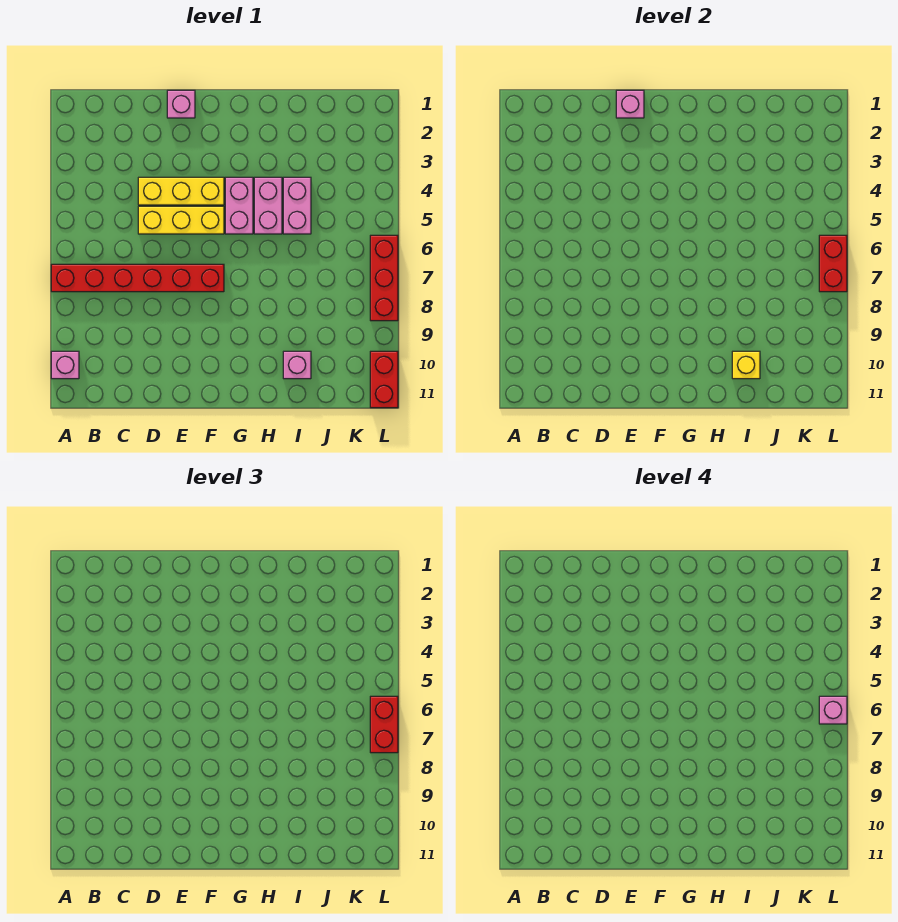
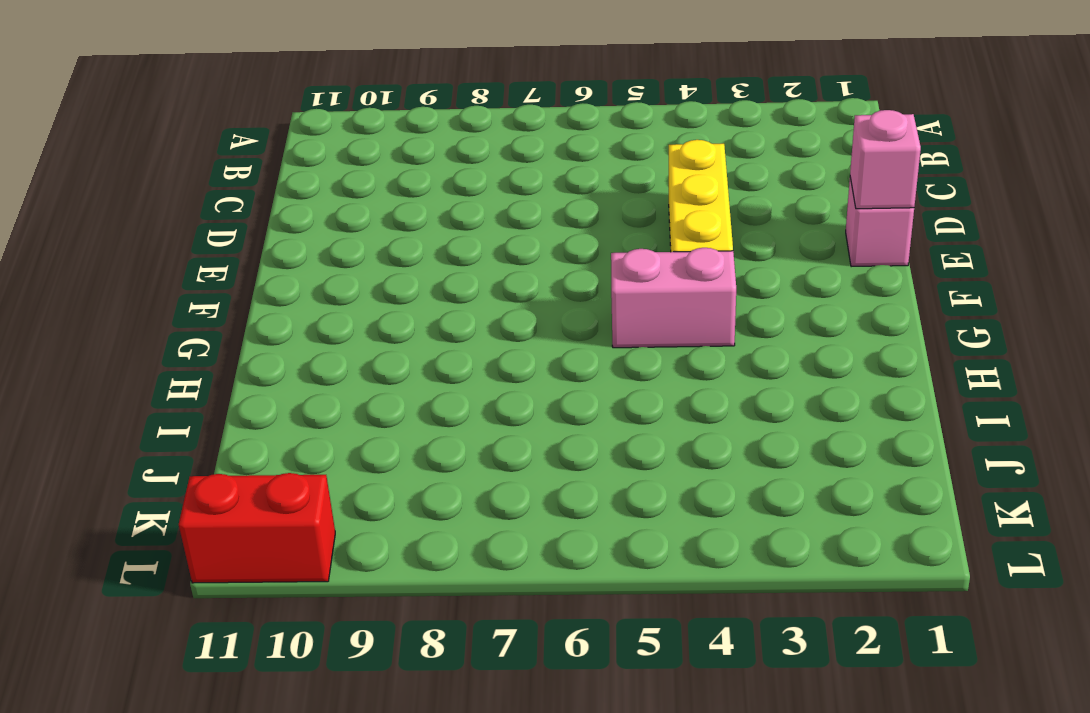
none -> red 1x6 brick [51,264,224,292]
none -> pink 1x1 brick [51,351,79,379]
none -> yellow 1x3 brick [138,206,224,234]

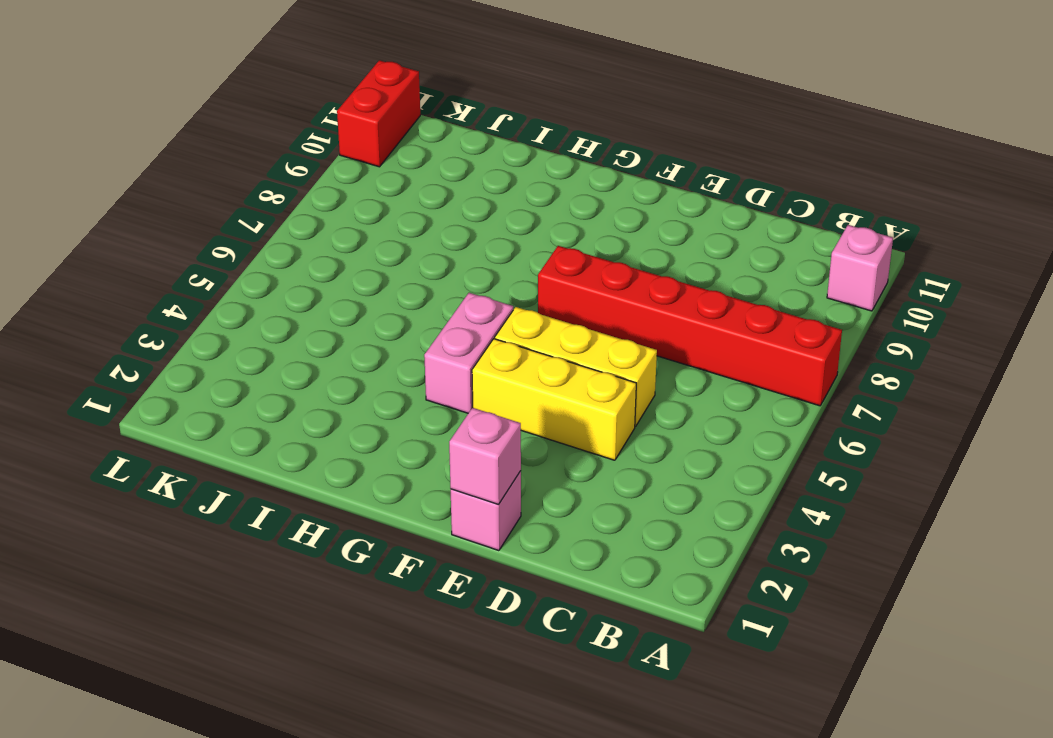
none -> pink 1x2 brick [254,177,282,234]
none -> pink 1x2 brick [283,177,311,234]
none -> pink 1x1 brick [283,351,311,379]

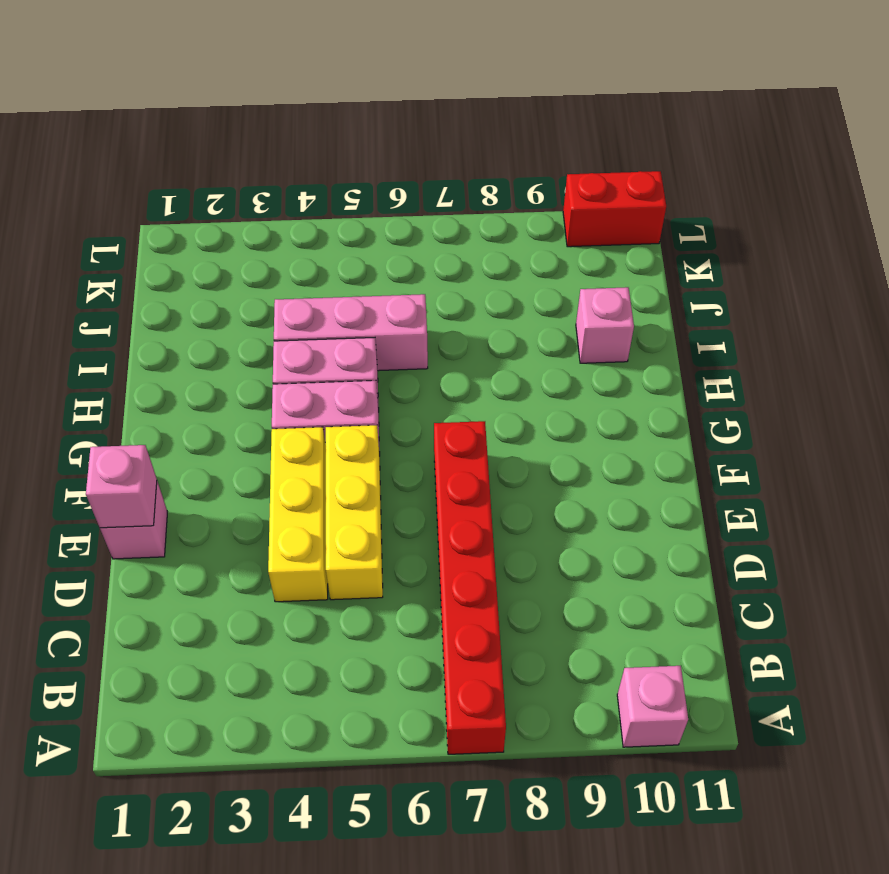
pink 1x3 brick [274,294,428,371] -> pink 1x2 brick [283,177,311,234]
none -> red 1x3 brick [370,235,398,321]
none -> yellow 1x1 brick [732,351,760,379]
none -> red 1x2 brick [819,235,847,292]

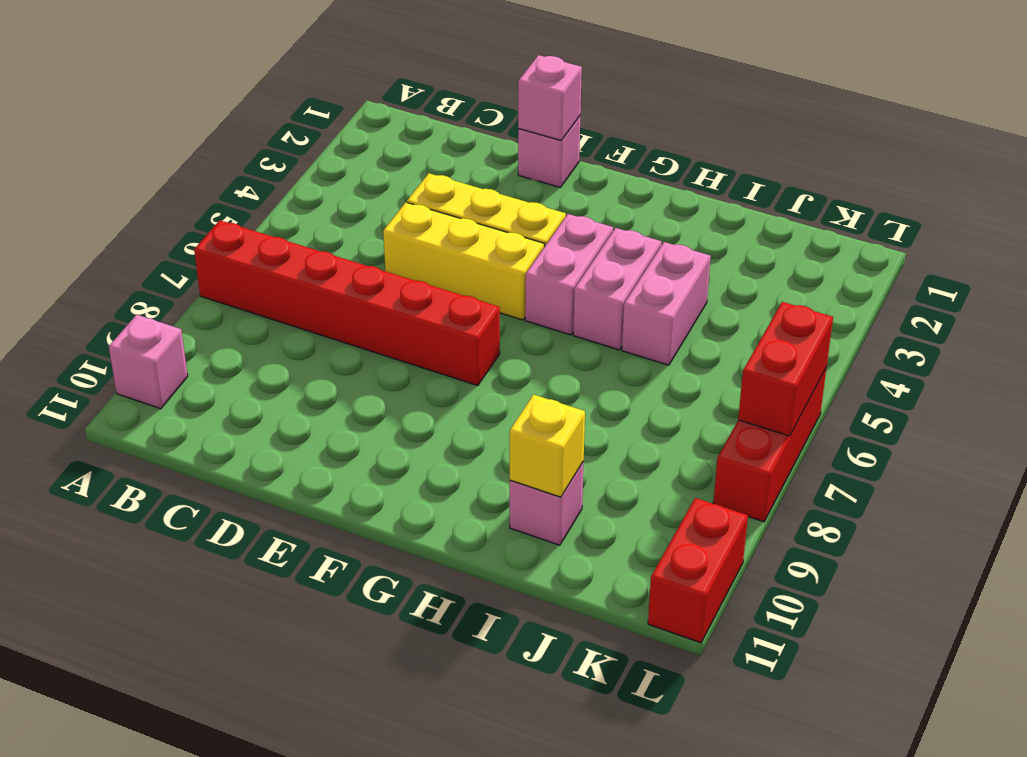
none -> red 1x2 brick [370,696,398,753]
none -> pink 1x1 brick [819,696,847,724]

